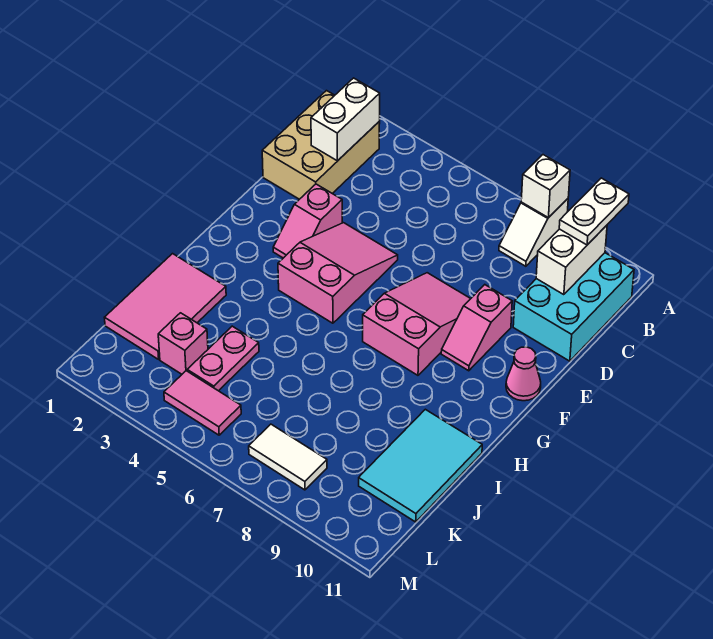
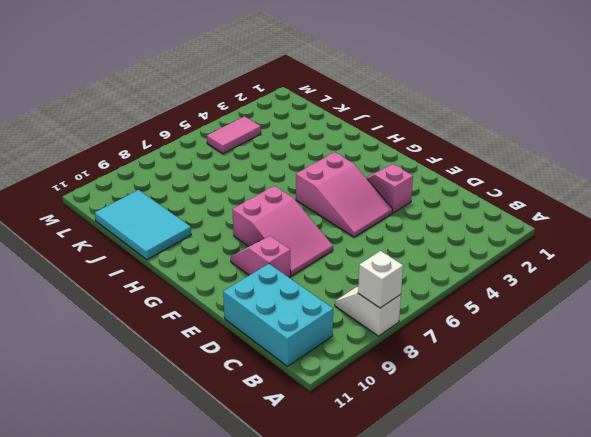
none -> tan 2x3 brick [262,91,380,199]
none -> pink 1x1 cone [506,347,541,401]
none -> pink 2x3 tile [104,254,226,359]

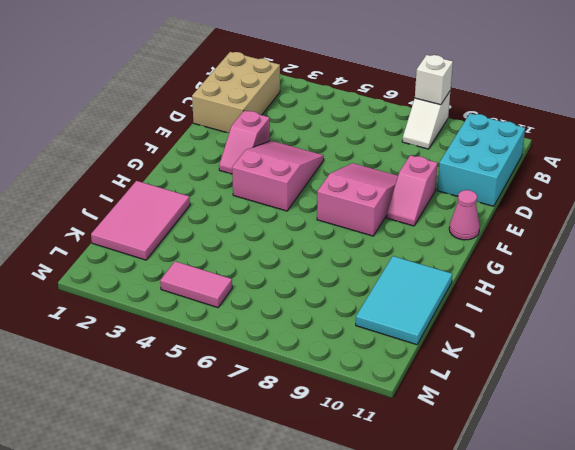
none -> pink 1x2 plate [187,326,259,391]
none -> pink 1x1 brick [158,313,208,374]
none -> white 1x2 tile [249,424,327,490]

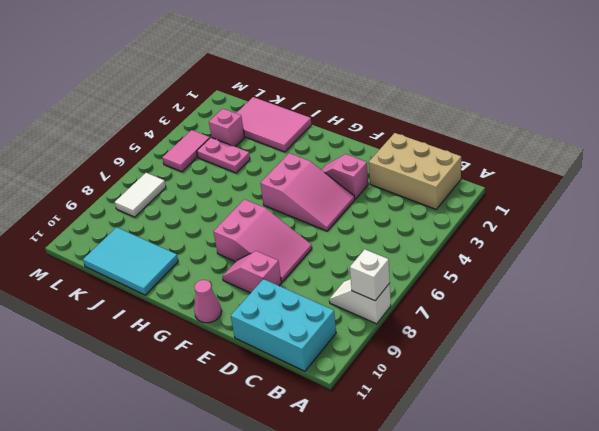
none -> white 1x2 brick [311,78,380,161]
none -> white 1x2 brick [536,225,607,295]
none -> white 1x2 plate [559,178,629,245]

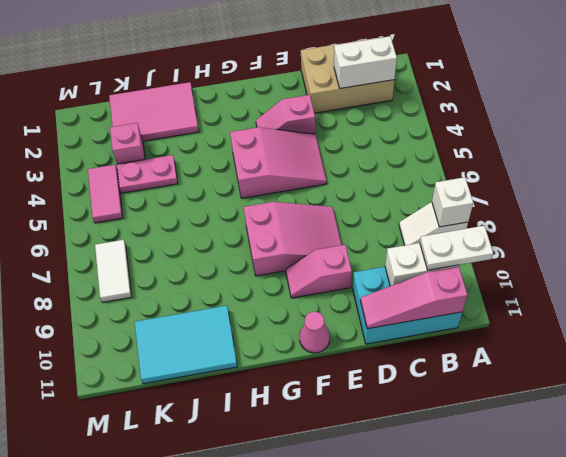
pink 1x3 slope [360,267,467,329] -> none

